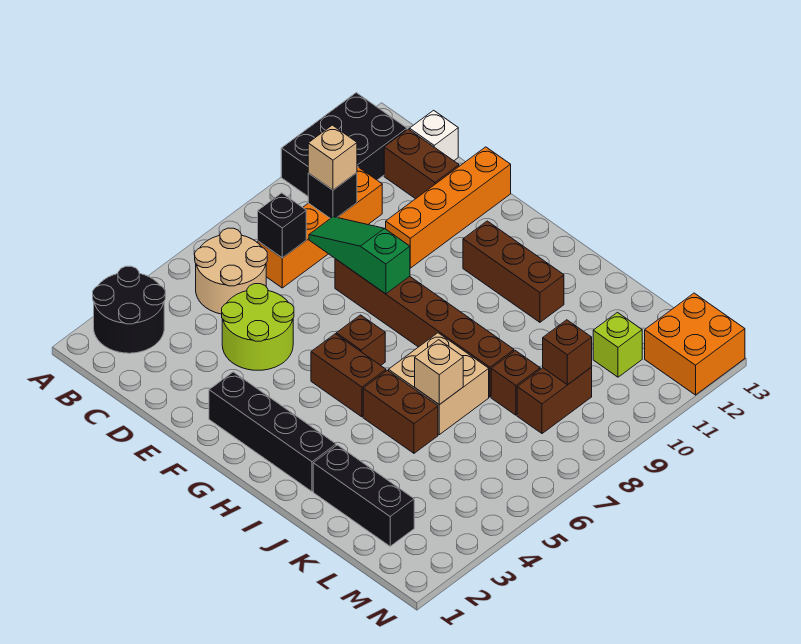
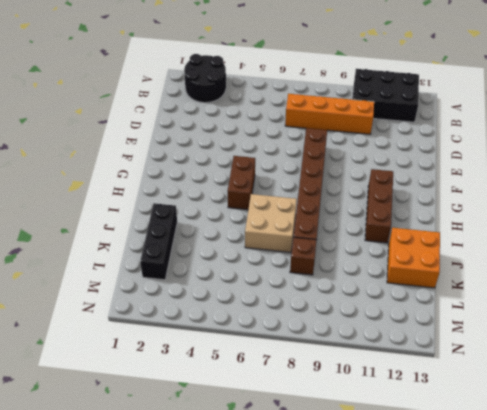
orange 2x2 brick [387,228,440,288] -> orange 2x2 brick moved to [645,293,745,395]
none -> tan 2x2 round brick [195,228,267,314]
none -> brown 1x2 brick [384,129,459,199]
none -> white 1x1 brick [410,110,458,161]

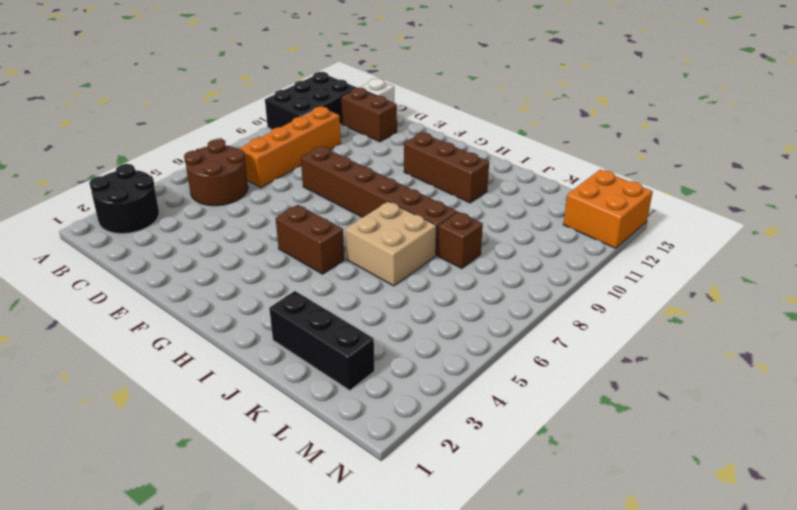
brown 2x2 round brick [184,139,248,206] -> tan 2x2 round brick [195,228,267,314]
none -> lime 2x2 round brick [222,284,294,370]
none -> orange 1x4 brick [386,147,511,268]
none -> black 1x4 brick [209,372,336,491]

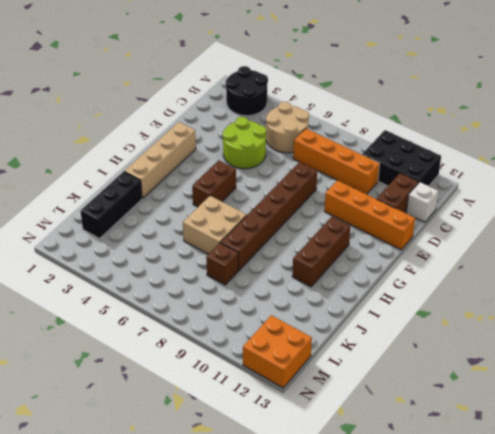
tan 1x4 brick [124,122,196,198] -> black 1x4 brick [209,372,336,491]
none -> brown 1x1 brick [336,315,385,365]
none -> brown 1x2 brick [363,370,438,453]
none -> brown 1x2 brick [517,368,592,434]

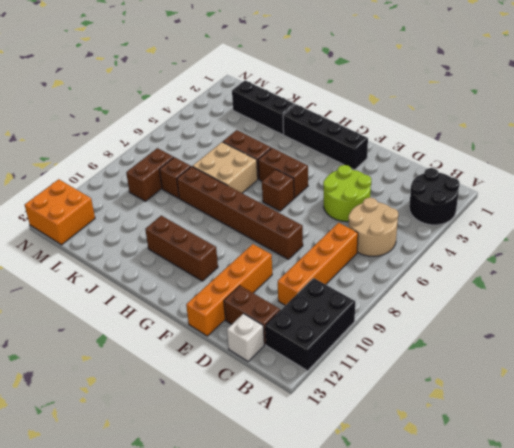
none -> lime 1x1 brick [593,312,642,377]
none -> black 1x1 brick [258,193,306,258]
none -> black 1x1 brick [308,173,357,219]

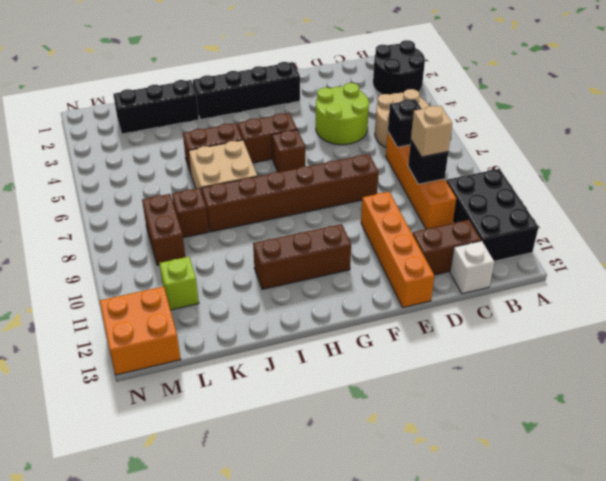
none -> green 1x3 slope [309,217,410,294]
none -> tan 1x1 brick [415,340,463,405]
none -> brown 1x1 brick [543,320,592,385]

